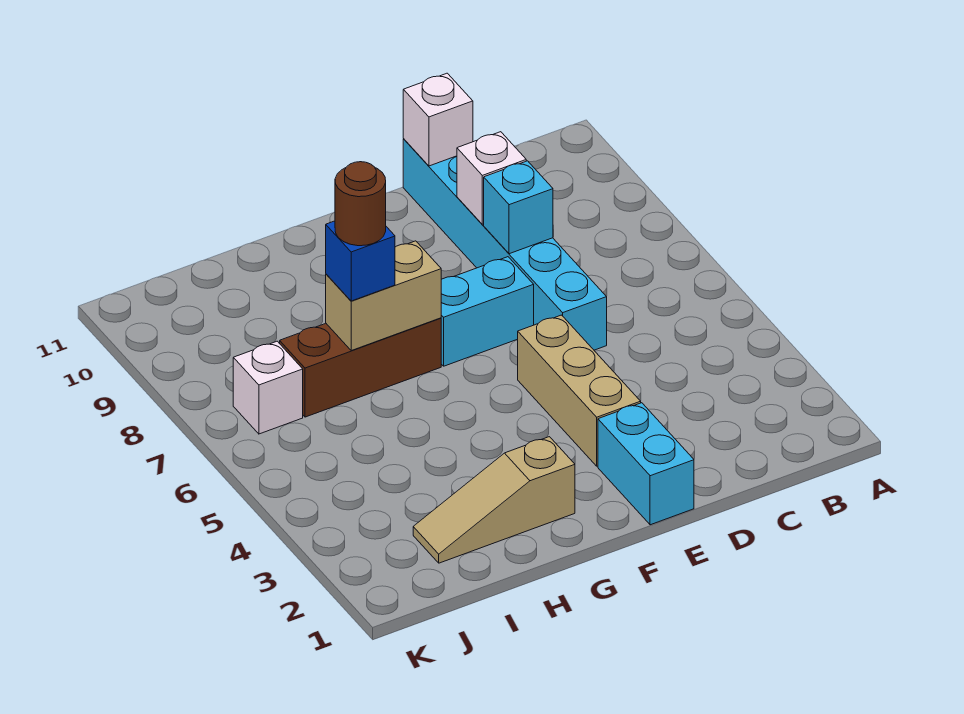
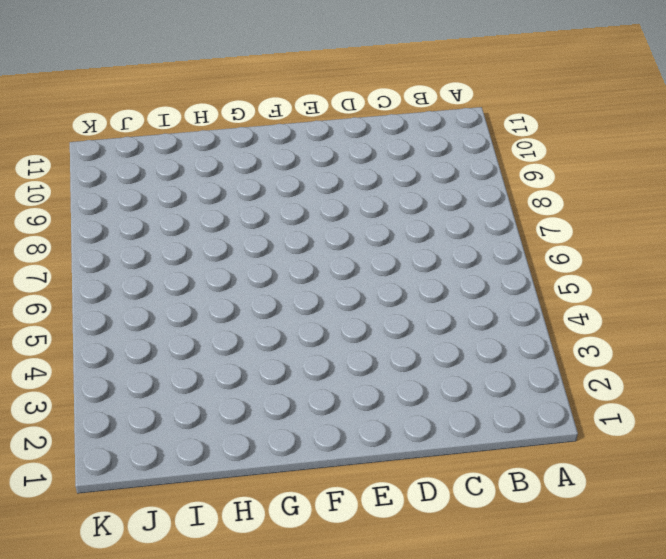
none -> cyan 1x6 brick [403,139,607,350]
none -> cyan 1x2 brick [598,403,694,525]
none -> tan 1x3 brick [518,315,641,466]

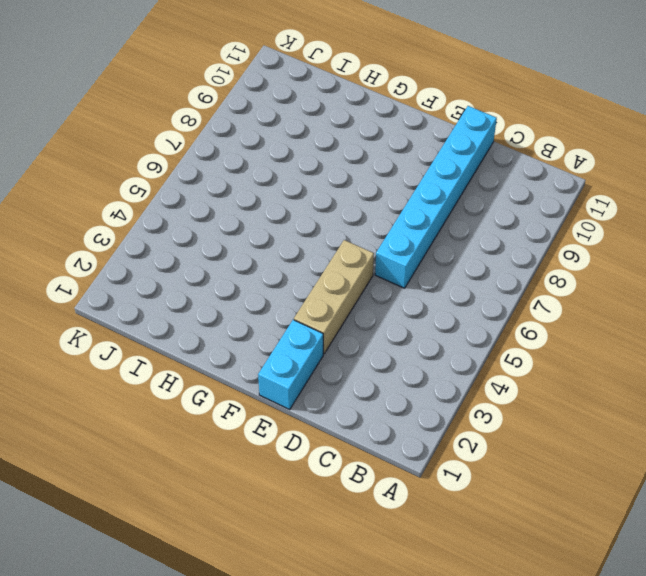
none -> cyan 1x2 brick [441,257,534,366]
none -> tan 1x3 slope [413,437,575,563]
none -> brown 1x3 brick [280,318,441,417]

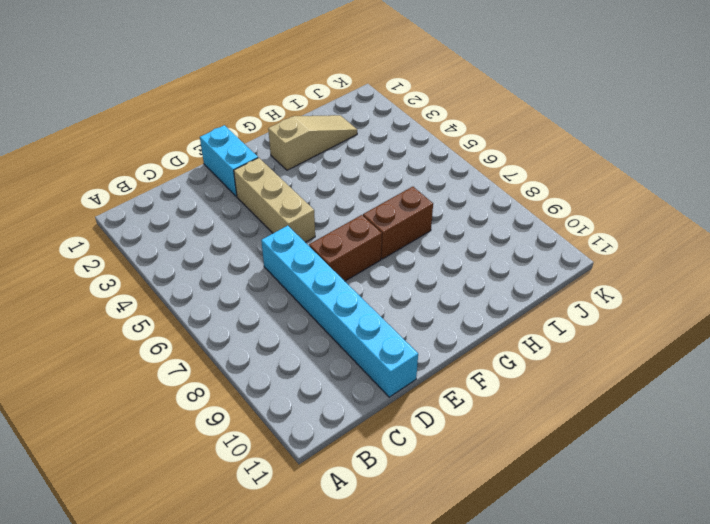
brown 1x2 brick [309,215,382,281] -> cyan 1x2 brick [441,257,534,366]
brown 1x2 brick [363,186,433,259] -> brown 1x3 brick [280,318,441,417]
none -> white 1x1 brick [233,341,303,434]
none -> cyan 1x1 brick [484,161,553,254]
none -> white 1x1 brick [457,132,526,224]

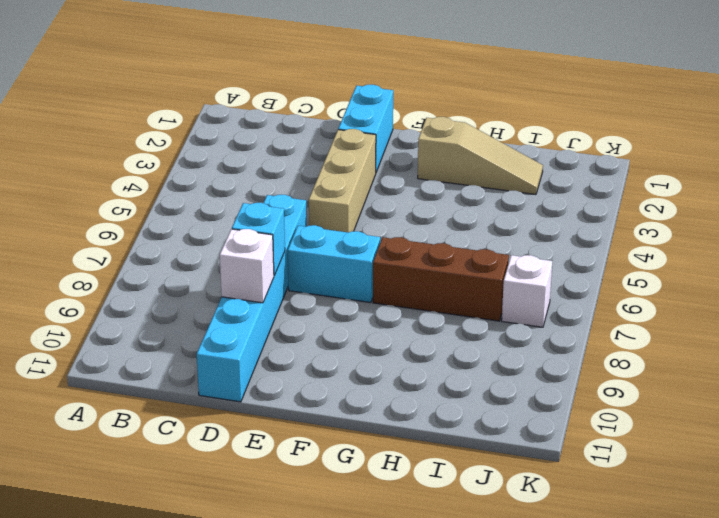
none -> white 1x1 brick [403,73,473,166]
none -> tan 1x2 brick [326,241,441,351]
none -> blue 1x1 brick [326,221,395,301]

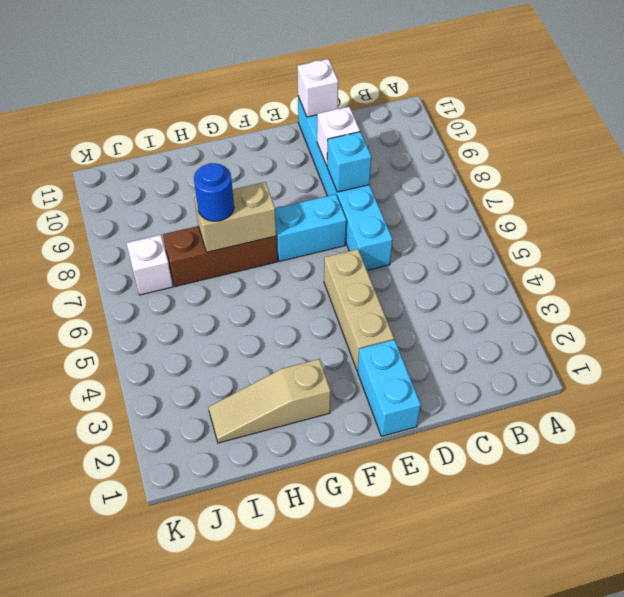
blue 1x1 round brick [194,163,234,221] -> blue 1x1 brick [326,221,395,301]
none -> brown 1x1 round brick [335,162,386,246]

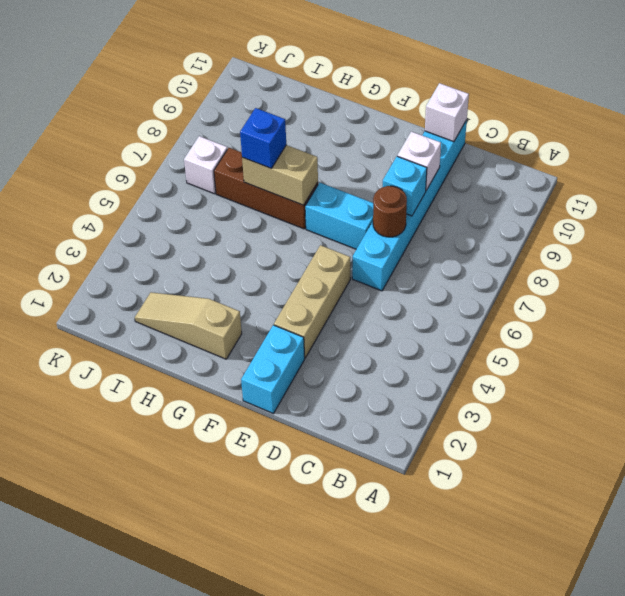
brown 1x1 round brick [373,186,407,237] -> brown 1x1 round brick moved to [335,162,386,246]

